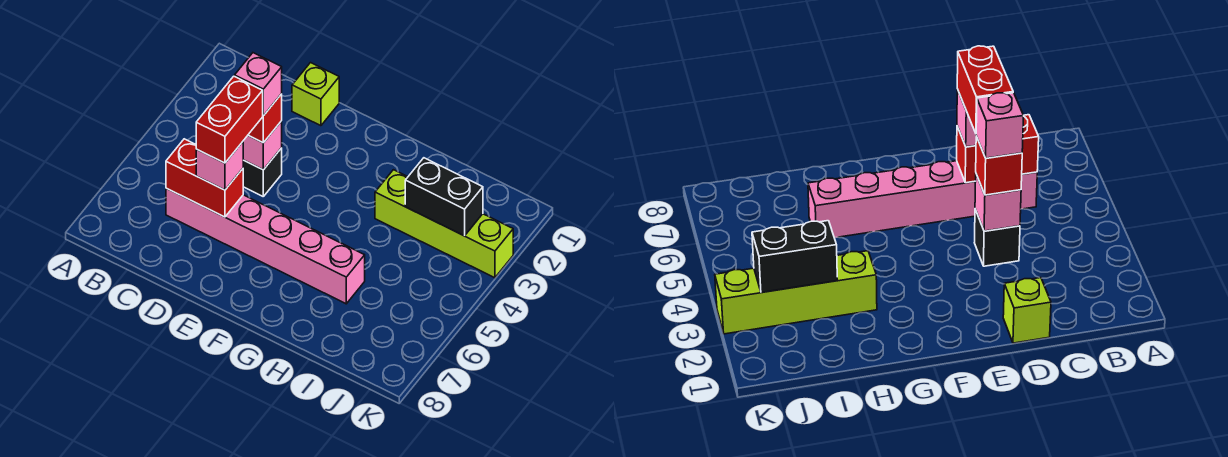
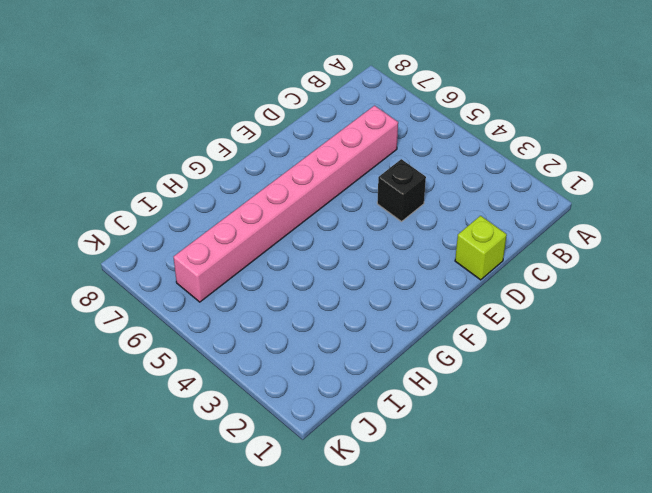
pink 1x8 brick [174,106,398,302] -> pink 1x6 brick [166,188,365,304]
none -> lime 1x4 brick [375,170,513,278]
none -> red 1x2 brick [166,139,243,217]

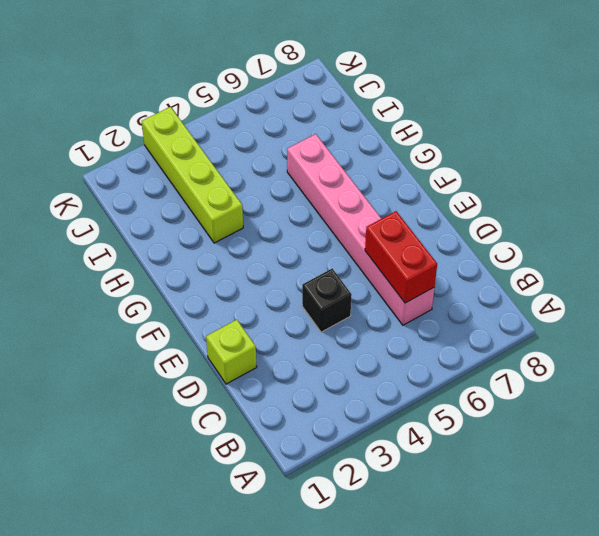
none -> pink 1x1 brick [243,121,282,170]
none -> black 1x2 brick [405,158,483,236]

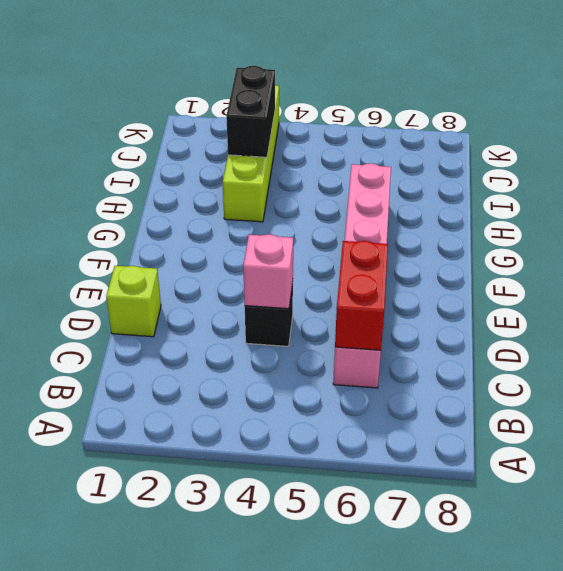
none -> red 1x1 brick [248,94,282,143]
none -> pink 1x1 brick [196,142,243,190]

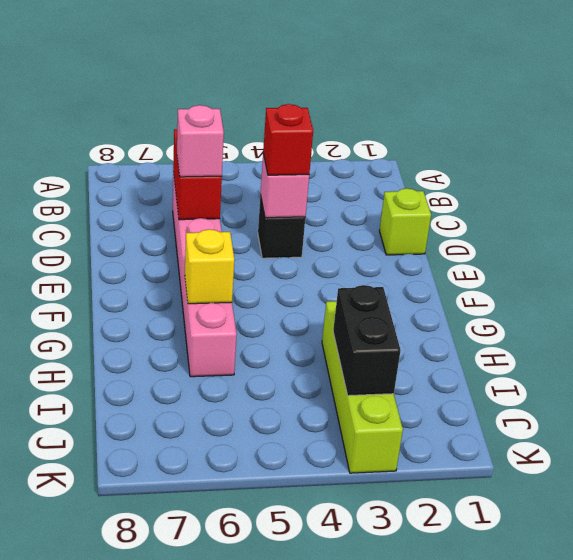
yellow 1x1 brick [185,229,234,304] -> none
none -> pink 1x1 brick [235,53,282,116]
none -> red 1x2 brick [196,76,263,163]

